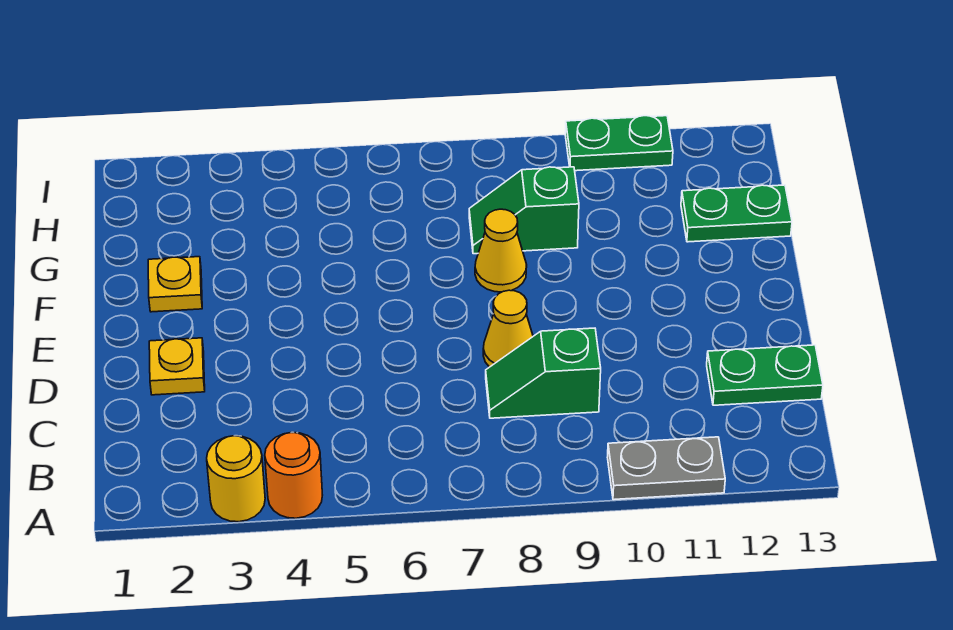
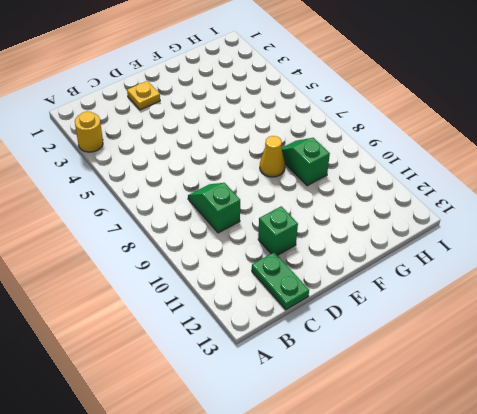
green 1x1 brick [258,206,298,255] -> none
none -> orange 1x1 round brick [265,433,322,518]
none -> grey 1x2 plate [607,437,725,500]
none -> yellow 1x1 cone [483,290,533,367]

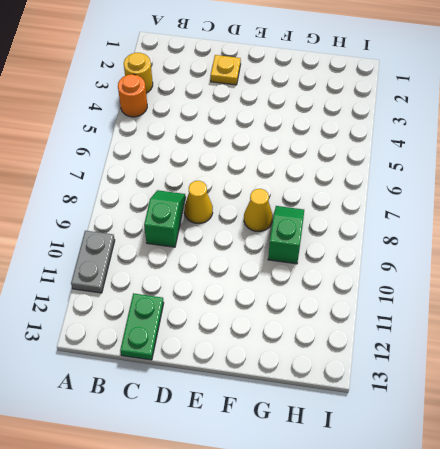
none -> yellow 1x1 plate [148,257,202,312]
none -> green 1x2 plate [681,185,792,242]
none -> green 1x2 plate [565,116,673,171]

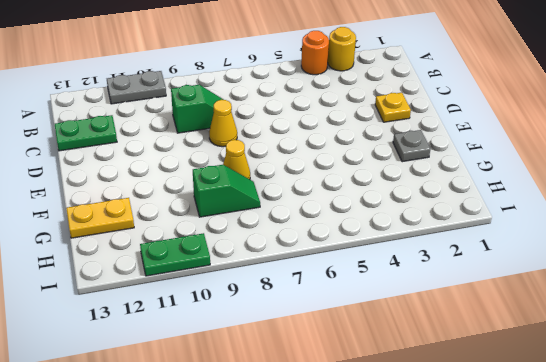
grey 1x1 plate [393,130,430,162] -> yellow 1x1 plate [148,257,202,312]
yellow 1x2 plate [66,198,134,238] -> green 1x2 plate [681,185,792,242]

